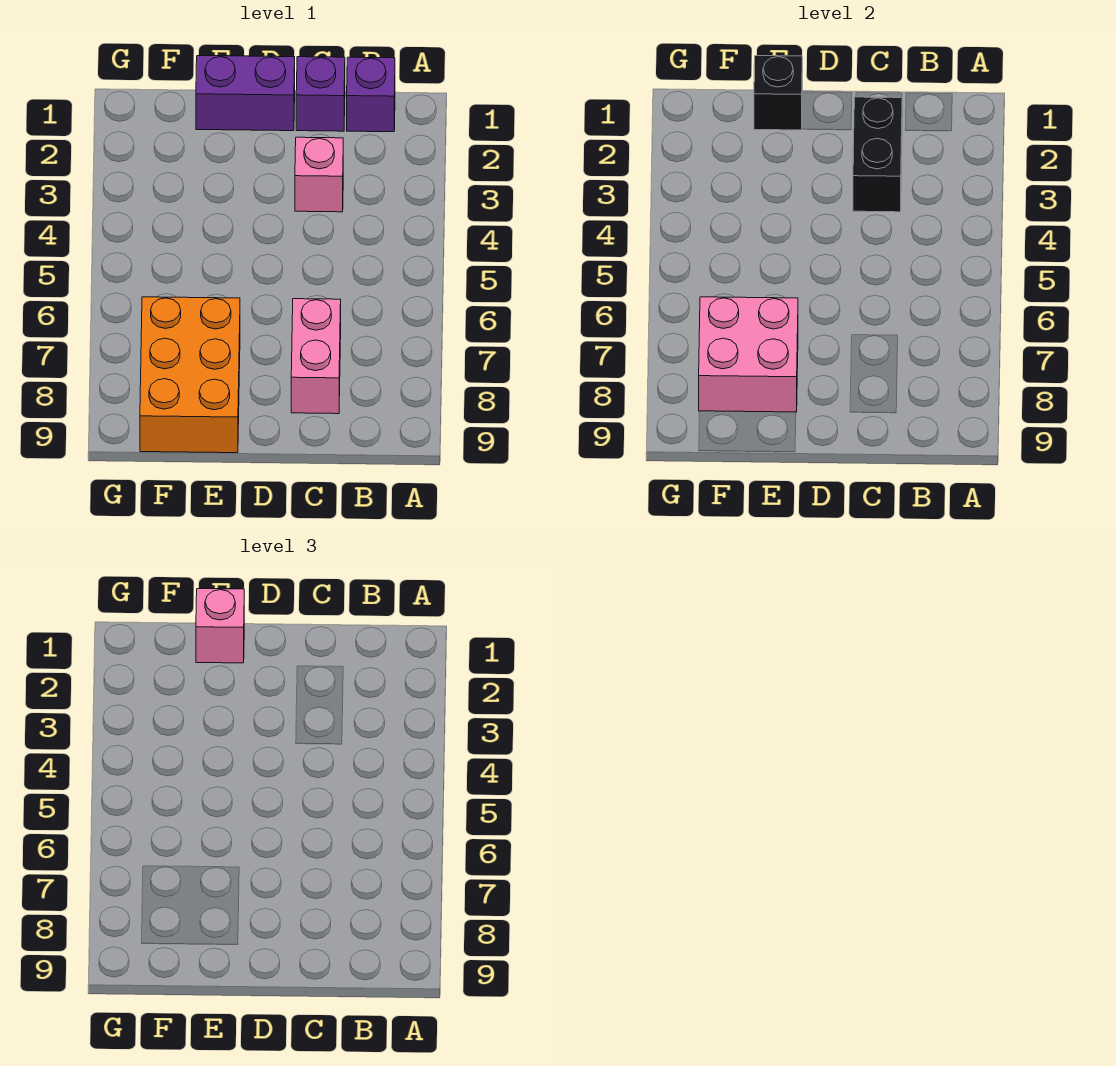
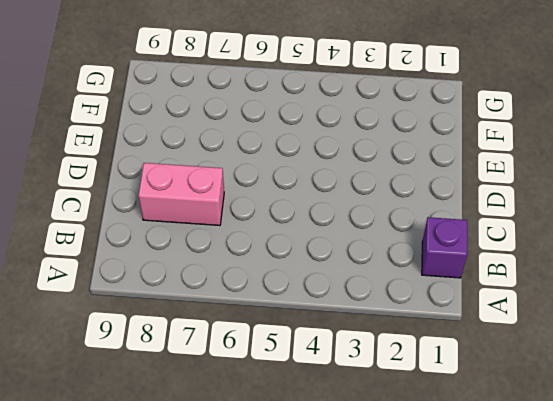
none -> purple 1x1 brick [296,57,345,131]
none -> pink 1x1 brick [295,137,343,212]

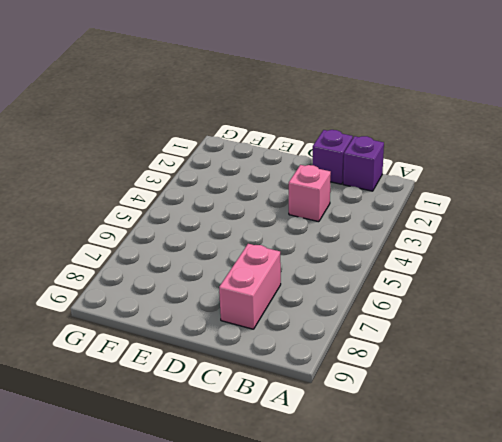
none -> purple 1x2 brick [196,56,295,131]
none -> orange 2x3 brick [140,297,240,453]

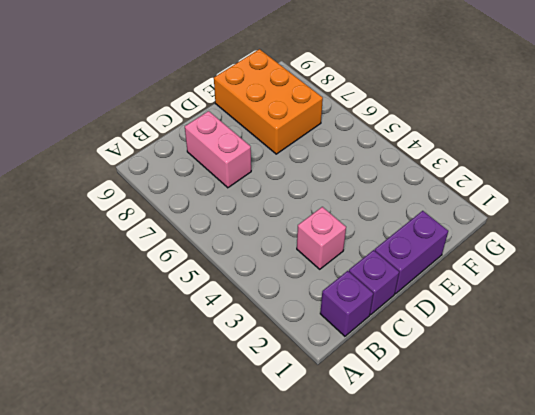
none -> black 1x2 brick [853,97,902,212]
none -> black 1x1 brick [754,56,802,130]

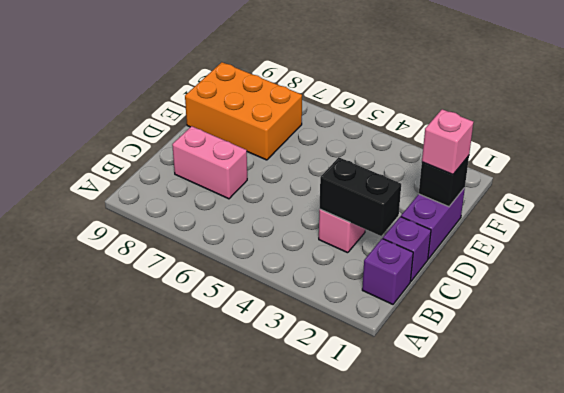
none -> pink 2x2 brick [699,297,798,412]

